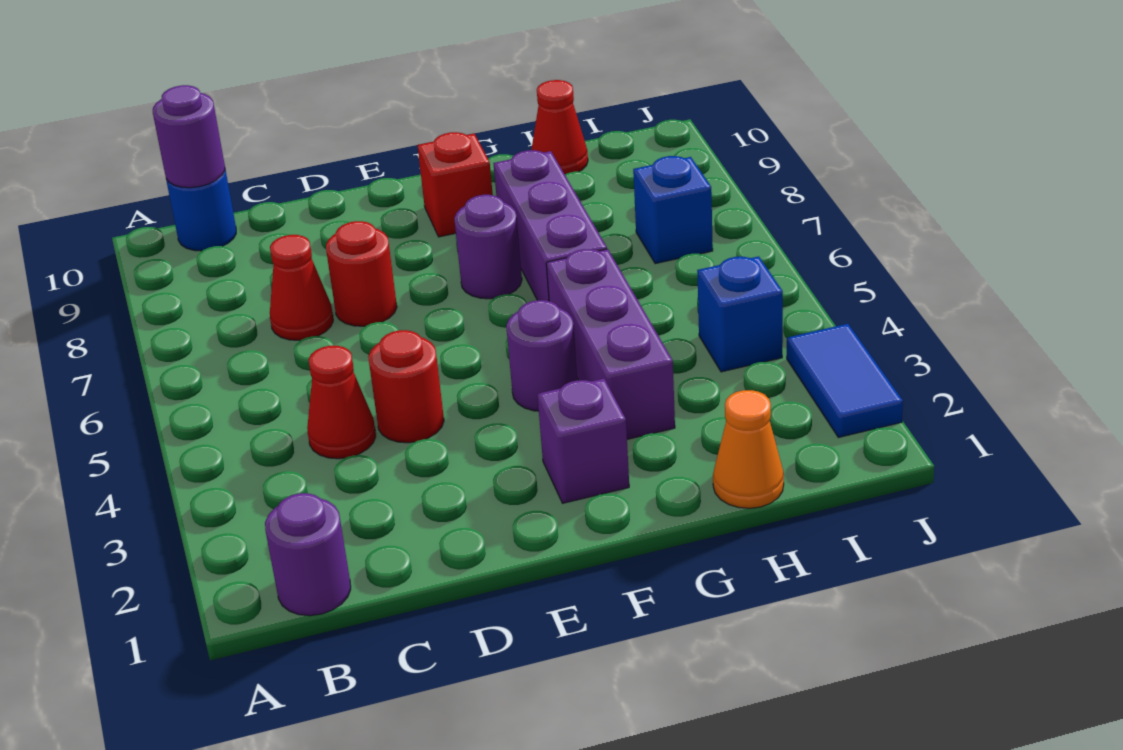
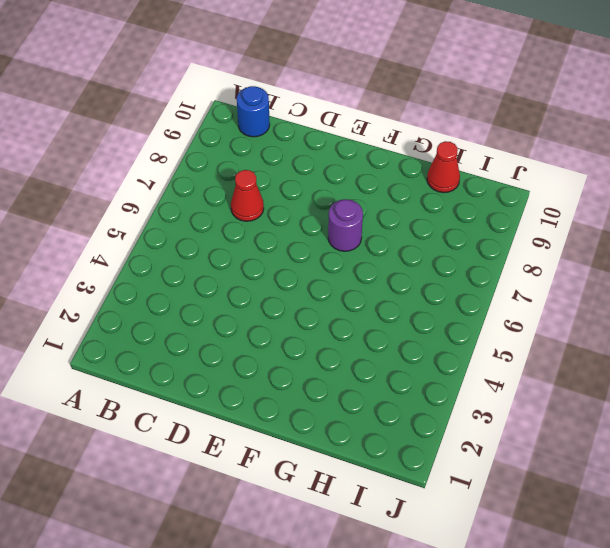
none -> purple 1x1 round brick [265,493,351,616]
none -> red 1x1 cone [307,346,376,459]
none -> red 1x1 round brick [368,330,444,443]

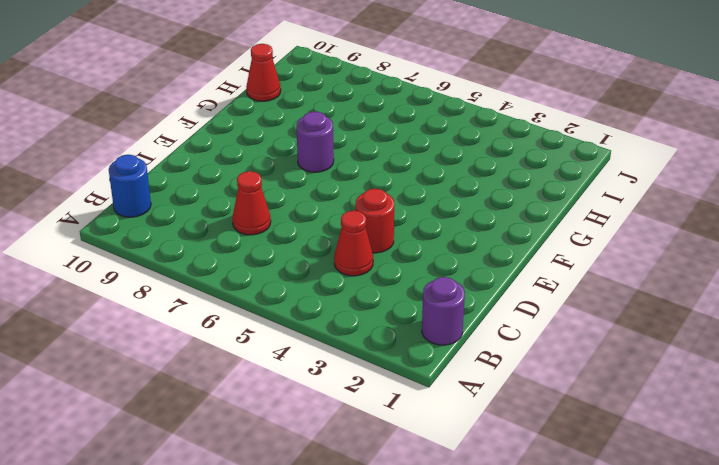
none -> red 1x1 round brick [326,221,397,326]
none -> purple 1x1 brick [537,379,629,503]
none -> purple 1x1 round brick [506,300,577,411]

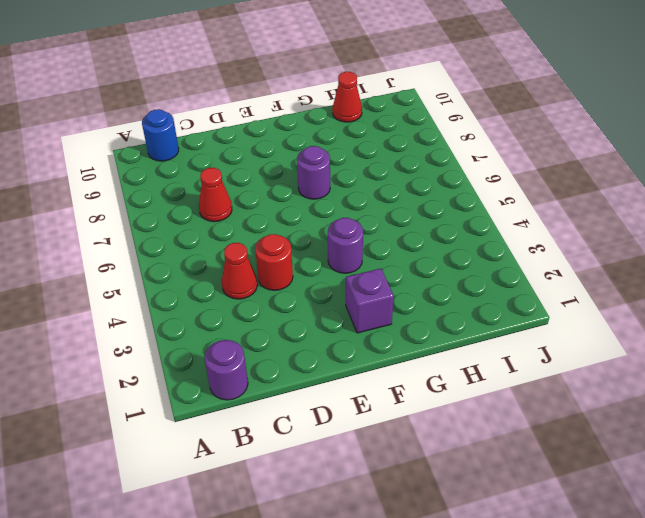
none -> red 1x1 round brick [326,221,397,326]
none -> red 1x1 brick [417,132,493,237]
none -> purple 1x3 brick [546,249,675,439]

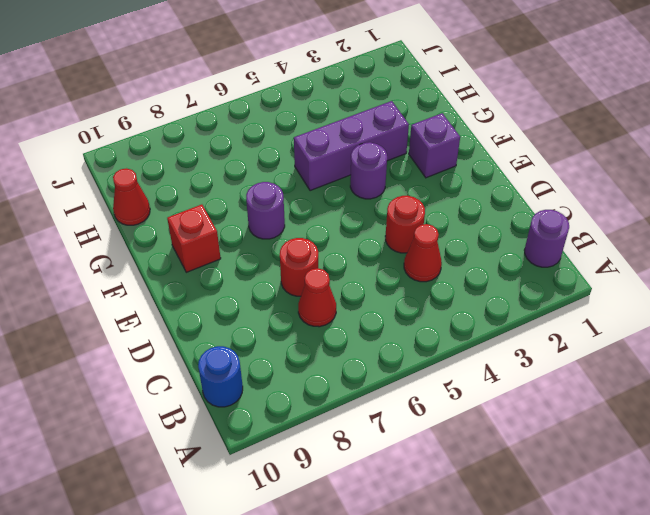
none -> purple 1x3 brick [493,150,607,301]
none -> orange 1x1 cone [713,390,784,508]
none -> blue 1x1 brick [697,256,783,372]

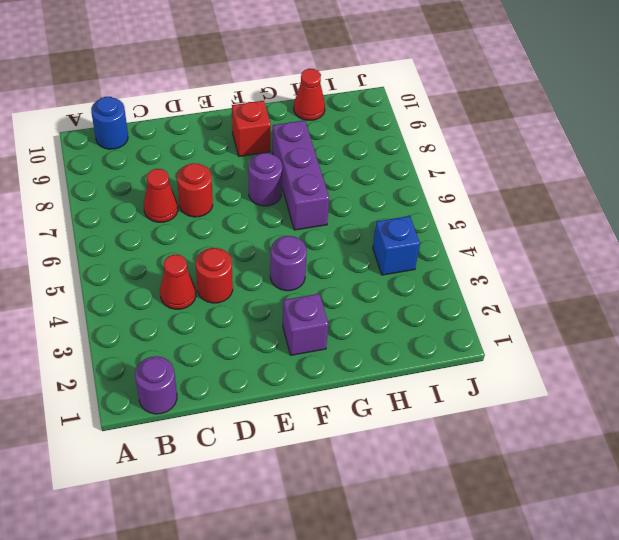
none -> purple 1x3 brick [546,249,675,439]
none -> orange 1x1 cone [713,390,784,508]
none -> blue 1x1 brick [633,156,713,264]

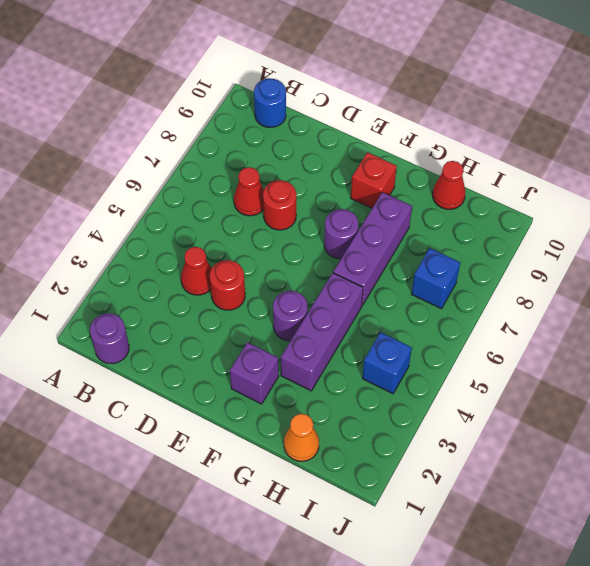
none -> blue 1x2 tile [787,324,903,438]
none -> purple 1x1 round brick [153,85,225,188]

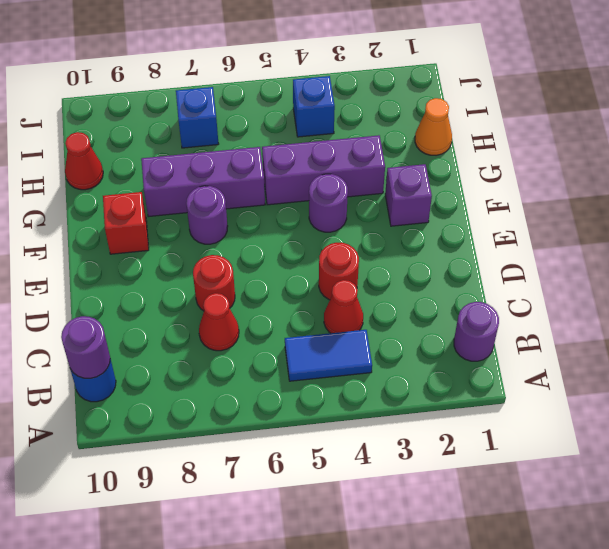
blue 1x2 tile [285,330,372,381] -> blue 1x2 tile moved to [787,324,903,438]

